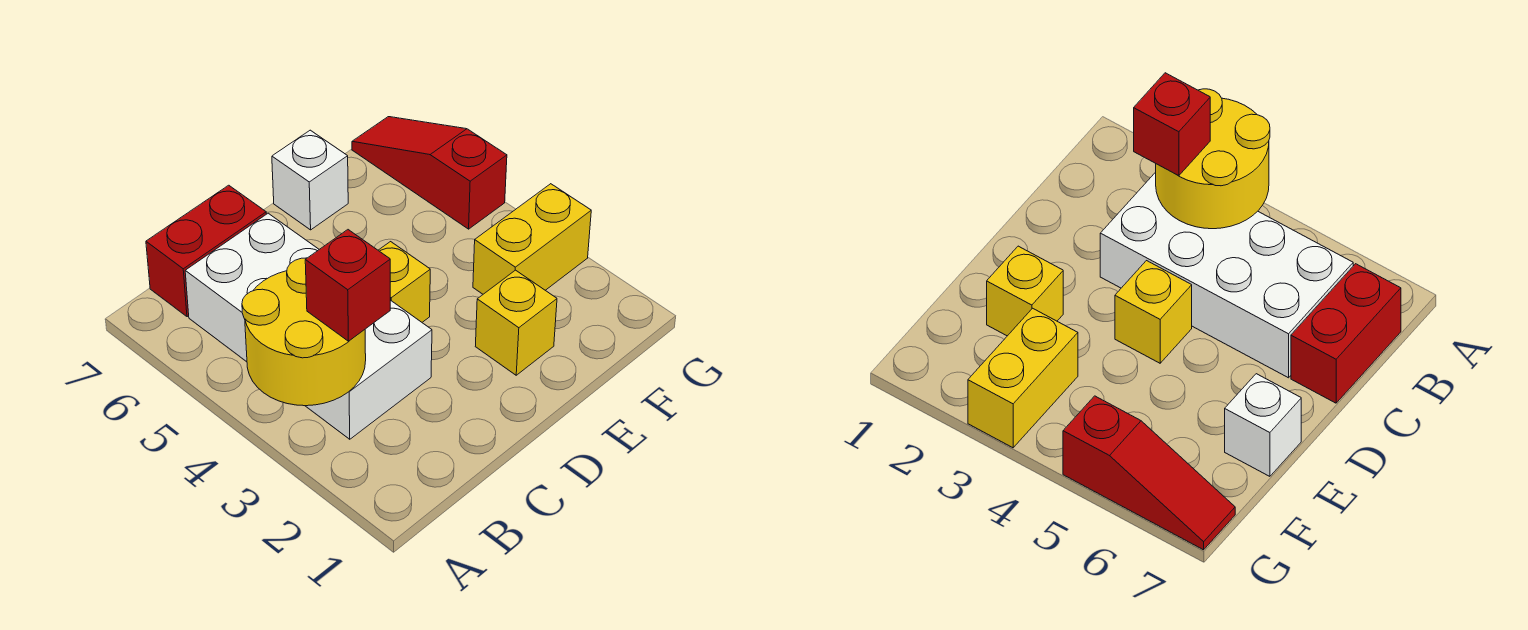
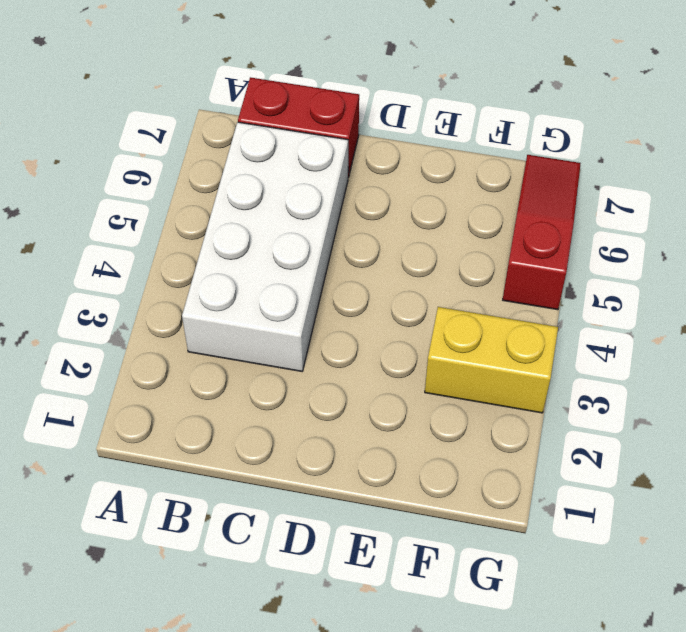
none -> yellow 1x1 brick [378,242,430,322]
none -> yellow 1x1 brick [475,270,557,375]

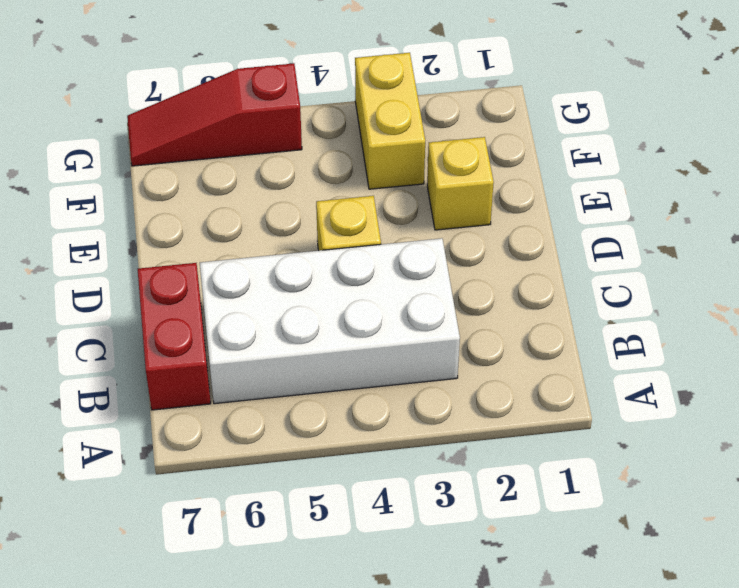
none -> white 1x1 brick [272,130,348,230]
none -> yellow 2x2 round brick [242,258,366,406]

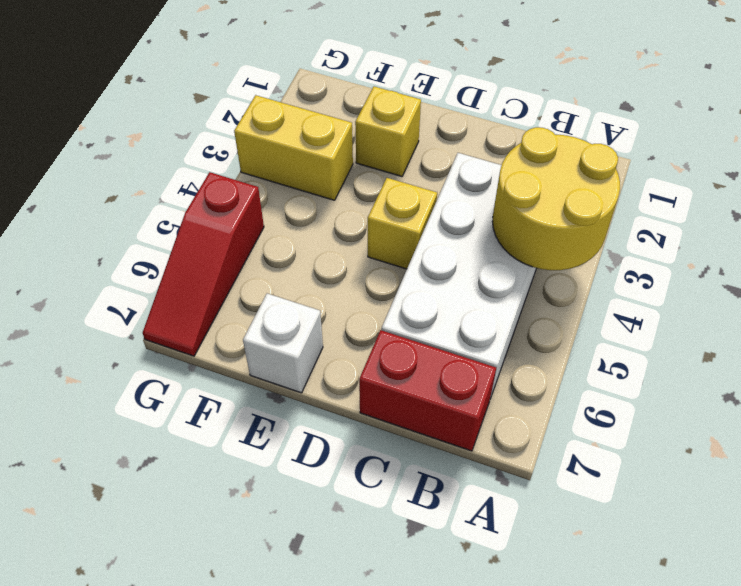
none -> red 1x1 brick [305,230,390,341]

